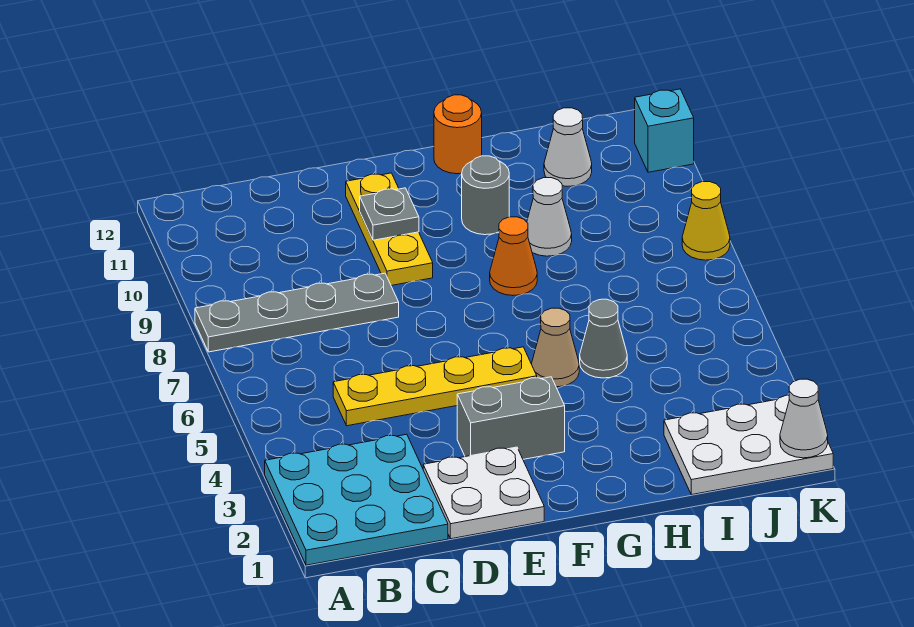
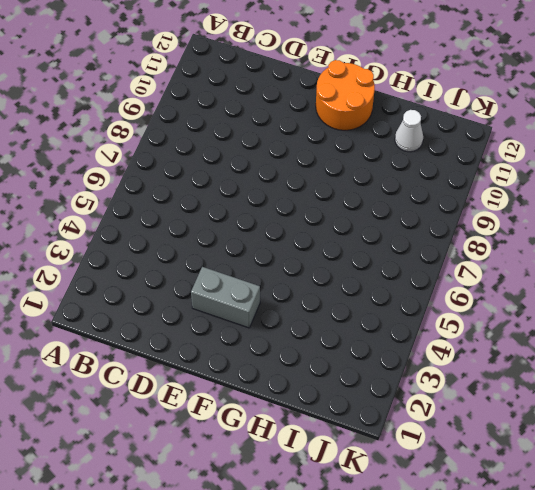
orange 2x2 round brick [316,60,375,130] -> orange 1x1 round brick [434,95,482,174]
none -> cyan 3x3 plate [265,434,448,565]
none -> grey 1x4 plate [195,273,399,352]
none -> yellow 1x4 plate [333,347,537,426]

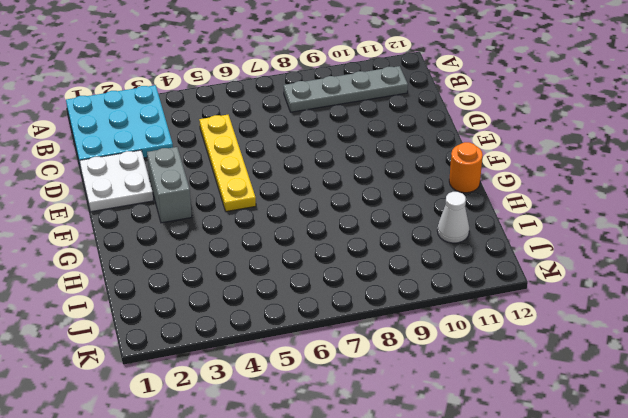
grey 1x4 plate [284,66,408,112] -> grey 1x4 plate turned to [195,273,399,352]
none -> yellow 1x3 plate [346,173,433,286]
none -> tan 1x1 cone [532,308,579,387]
none -> orange 1x1 cone [490,217,537,296]

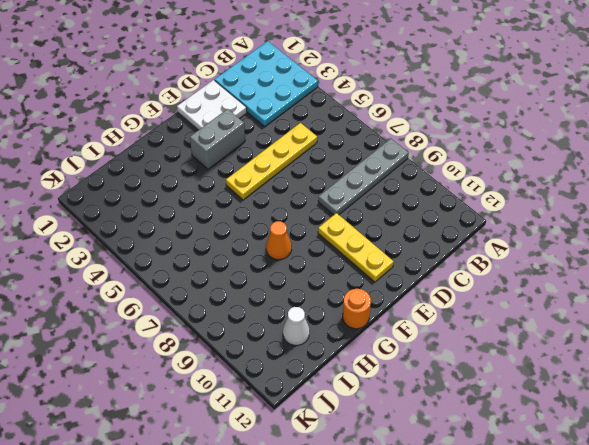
none -> tan 1x1 cone [532,308,579,387]
none -> grey 1x1 round brick [462,156,509,235]
none -> grey 1x1 cone [580,299,627,378]

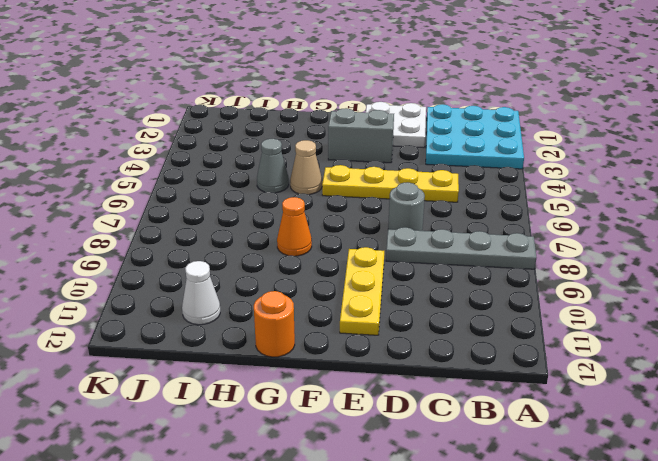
grey 1x1 round brick [388,182,425,231] -> grey 1x1 round brick moved to [462,156,509,235]
none -> white 1x1 cone [527,178,572,256]
none -> white 2x3 plate [664,395,833,495]
none -> yellow 1x1 cone [682,182,730,260]

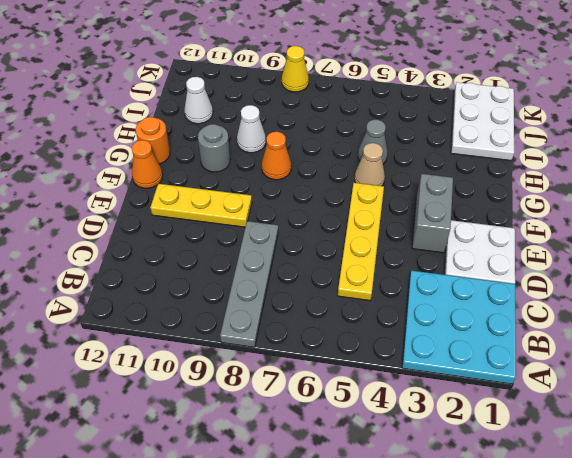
orange 1x1 cone [132,140,163,188] -> none
none -> cyan 1x1 brick [635,89,694,172]
none -> grey 1x1 plate [360,188,419,240]
none -> white 1x1 cone [780,379,828,458]

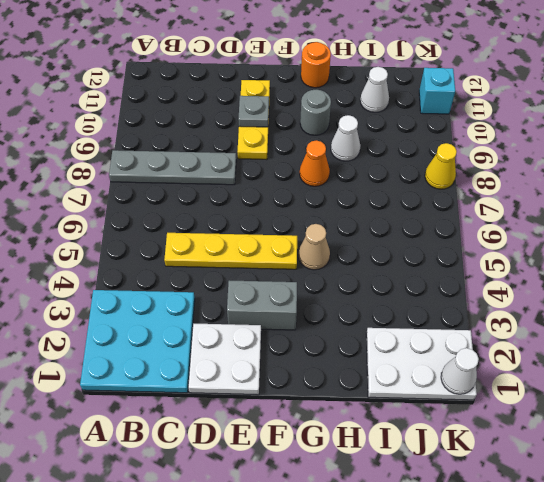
none -> grey 1x1 cone [580,299,627,378]

